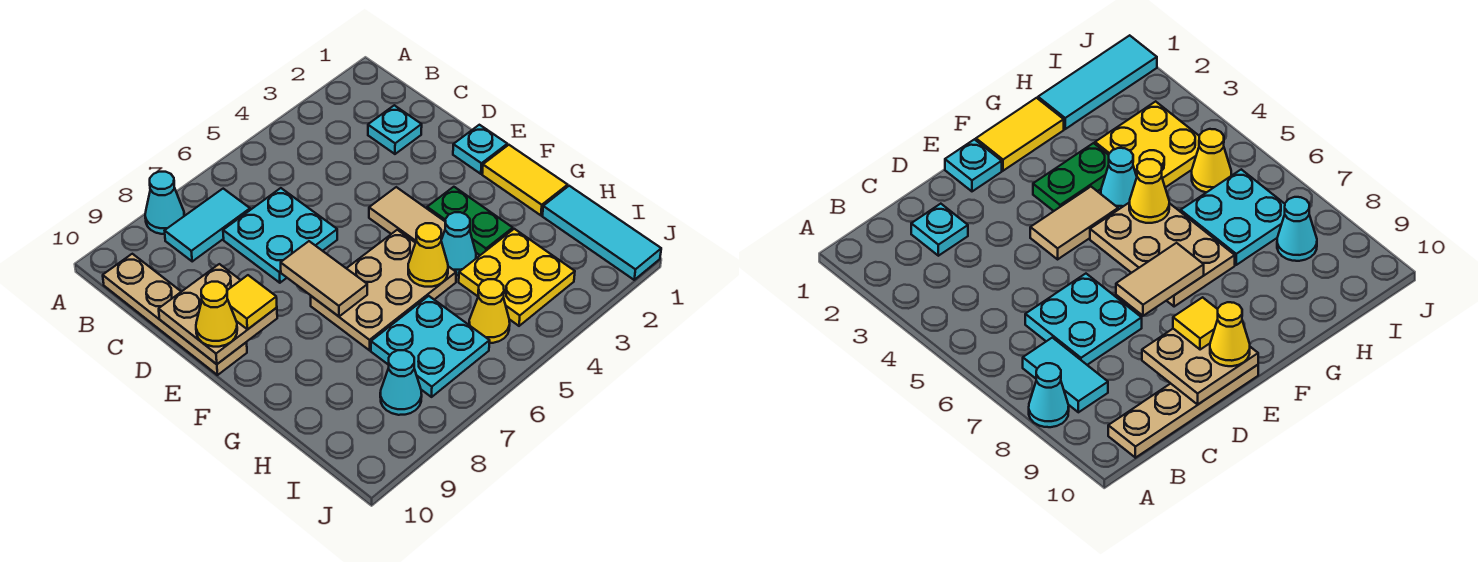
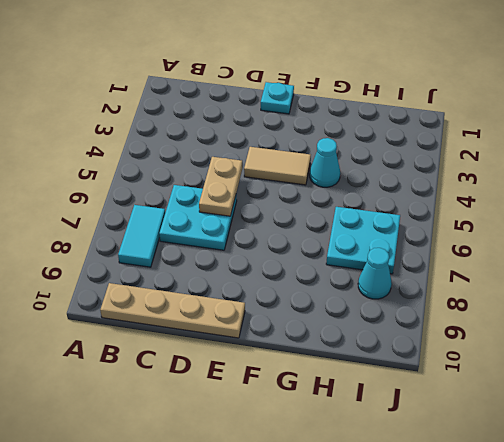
tan 1x2 plate [199,157,242,216] -> none
none -> cyan 1x1 cone [145,172,184,234]
none -> cyan 1x1 plate [368,105,422,154]
none -> yellow 1x2 tile [482,145,568,215]

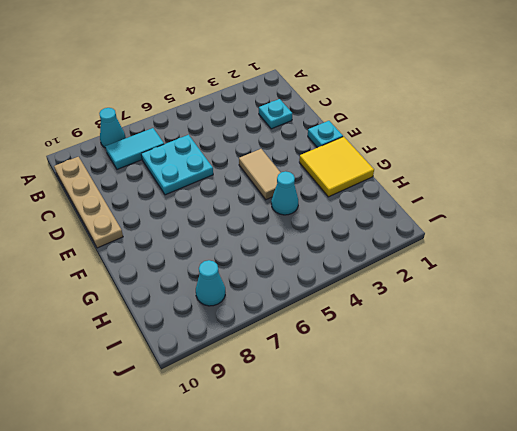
yellow 2x2 tile [299,137,374,197] -> yellow 1x2 tile [482,145,568,215]
none -> green 1x2 plate [427,187,513,255]
none -> tan 2x3 plate [311,230,456,350]
none -> cyan 1x3 tile [542,186,661,280]

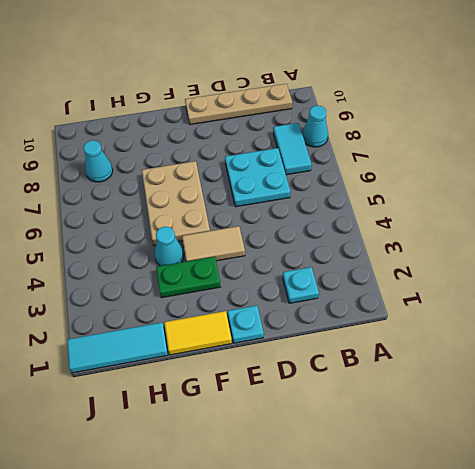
none -> yellow 2x2 plate [459,229,575,326]
none -> cyan 2x2 plate [371,296,490,397]
none -> yellow 1x1 cone [469,279,510,343]

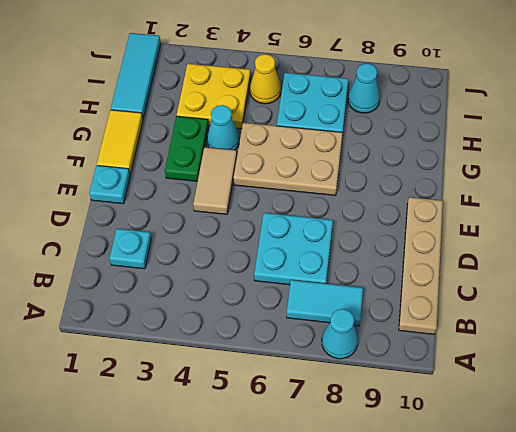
none -> tan 2x2 plate [159,264,277,364]
none -> tan 1x2 tile [281,241,367,316]
none -> yellow 1x1 cone [408,223,448,287]

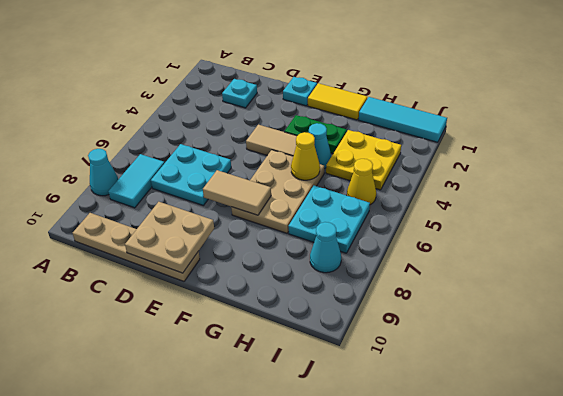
none -> yellow 1x1 tile [227,275,277,329]
none -> yellow 1x1 cone [196,282,237,347]

